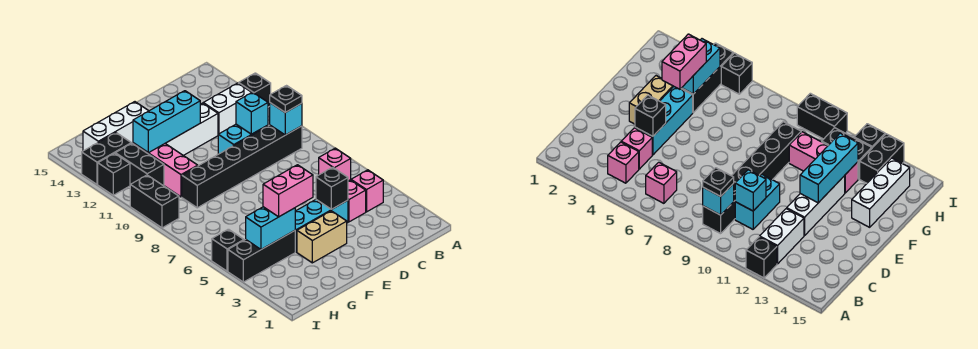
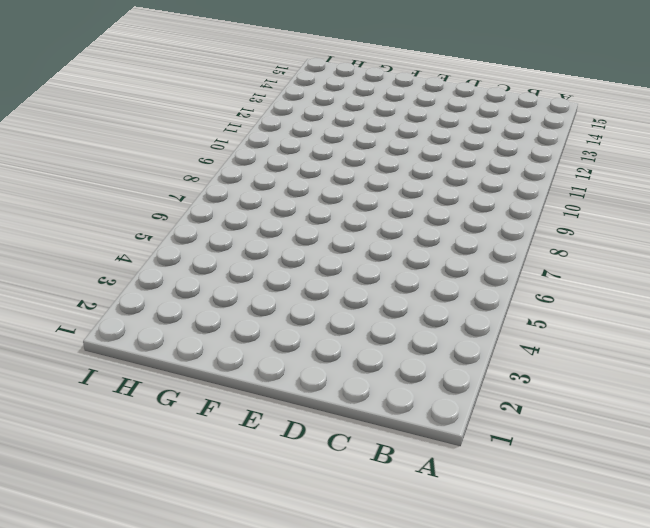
none -> black 1x1 brick [239,73,271,107]
none -> pink 1x1 brick [351,170,383,212]
none -> pink 1x1 brick [319,148,351,181]

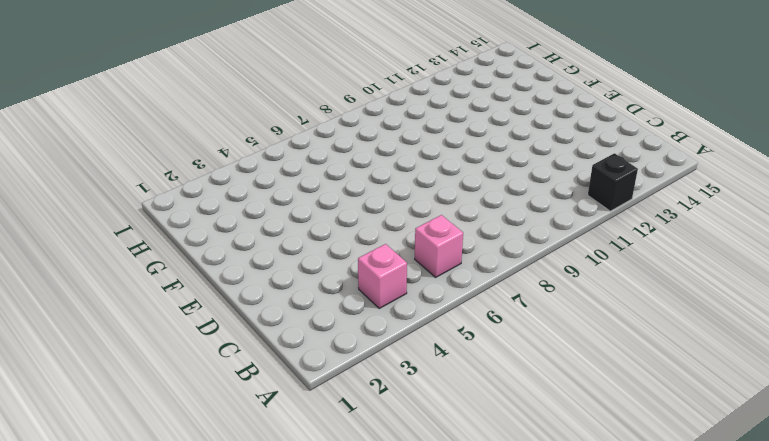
none -> black 1x6 brick [182,125,302,208]
none -> white 1x2 brick [203,83,252,135]
none -> pink 1x1 brick [348,180,366,222]

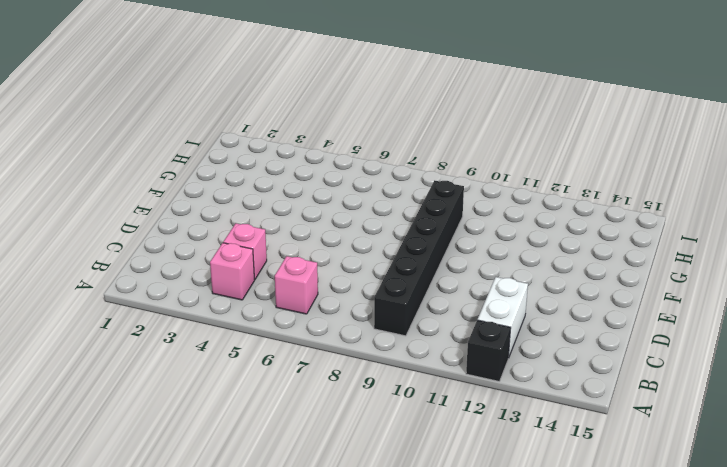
none -> cyan 1x2 brick [218,124,268,154]
none -> cyan 1x3 brick [295,200,348,252]
none -> white 1x3 brick [165,103,218,155]

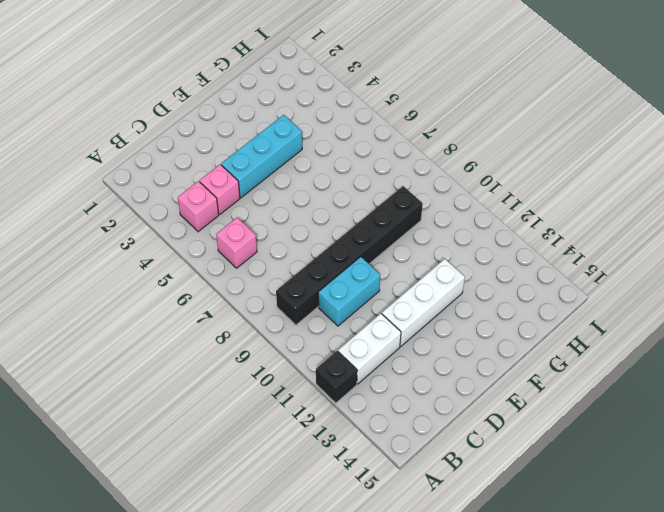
none -> tan 1x2 brick [297,211,347,263]
none -> white 1x3 brick [83,102,148,151]
none -> black 1x3 brick [228,231,295,282]

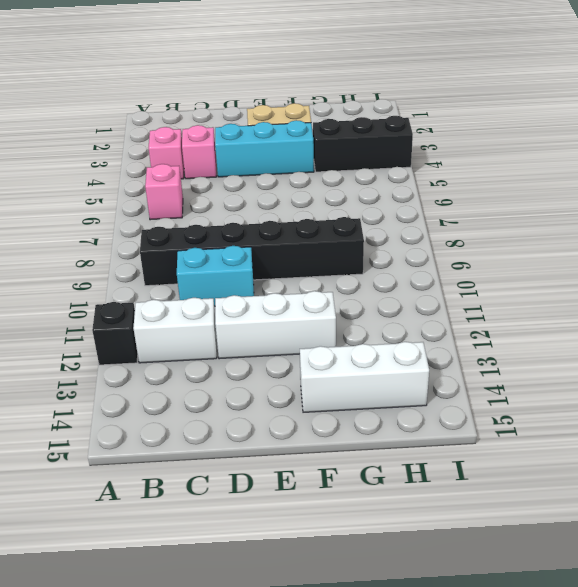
none -> pink 1x3 brick [133,143,198,197]
none -> black 1x2 brick [115,143,164,186]
none -> black 1x2 brick [82,133,131,184]

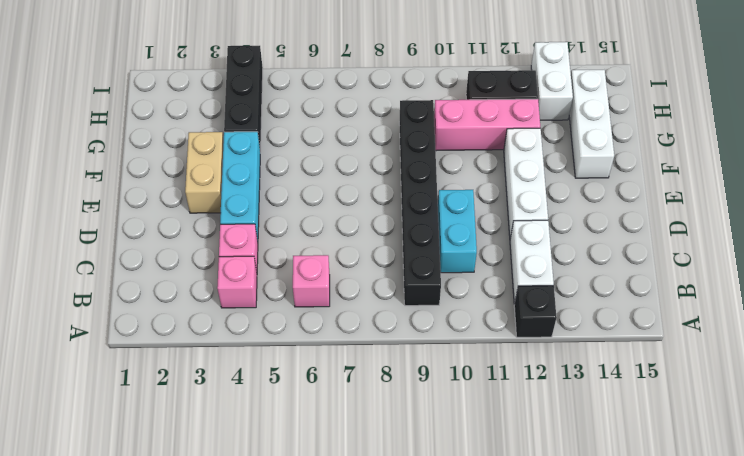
white 1x2 brick [531,42,573,120] -> black 1x2 brick [82,133,131,184]
none -> black 1x1 brick [212,229,244,271]
none -> black 1x2 brick [130,175,179,228]
none -> black 1x1 brick [98,153,130,195]

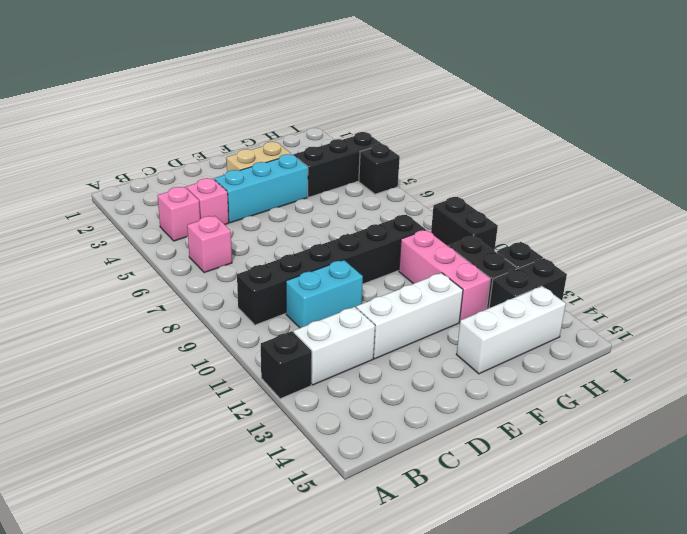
none -> cyan 1x1 brick [270,103,302,135]
none -> cyan 1x1 brick [236,92,268,134]
none -> black 1x1 brick [316,167,348,209]

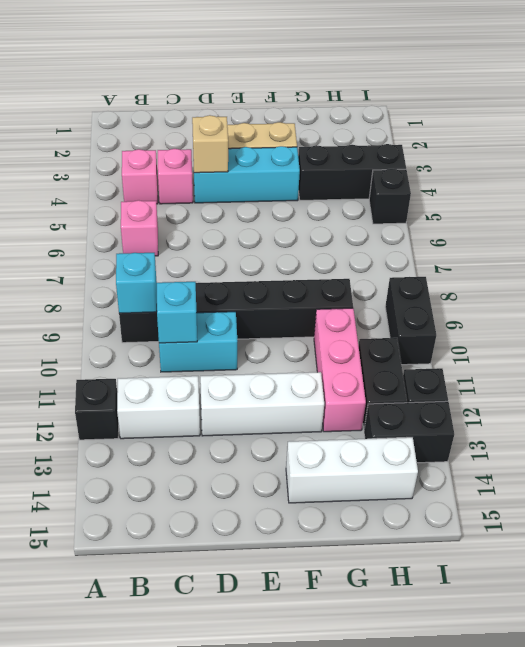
tan 1x1 brick [192,115,228,173] -> black 1x1 brick [316,167,348,209]
none -> cyan 1x3 brick [133,91,200,153]
none -> cyan 1x2 brick [246,207,295,249]
none -> black 1x1 plate [270,86,302,112]

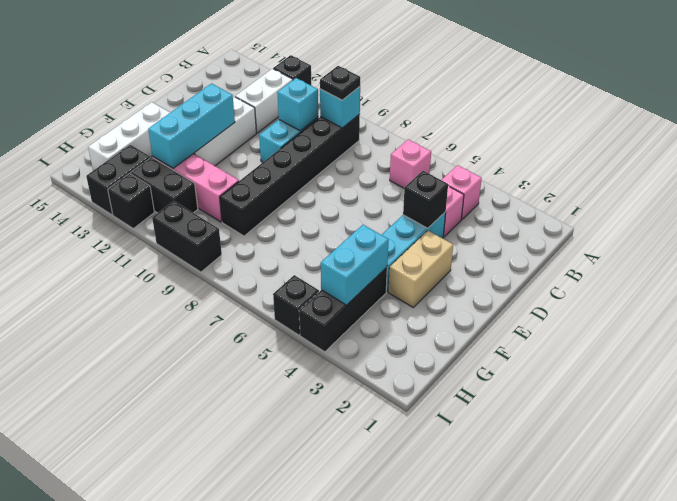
none -> pink 1x2 brick [263,165,313,217]

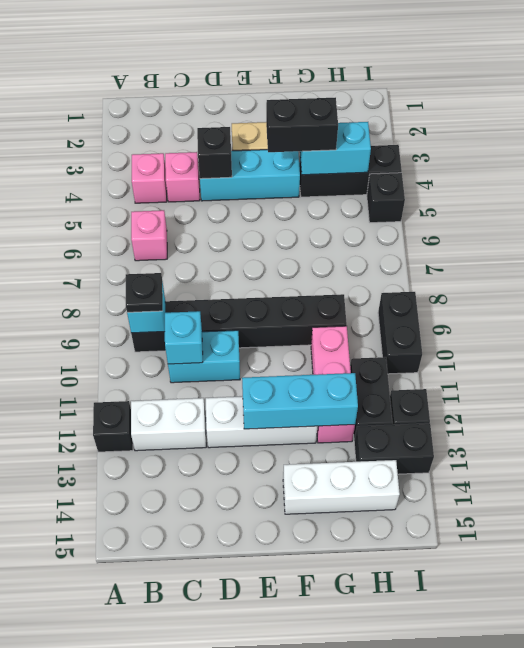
black 1x2 brick [266,97,338,152] -> pink 1x2 brick [263,165,313,217]

